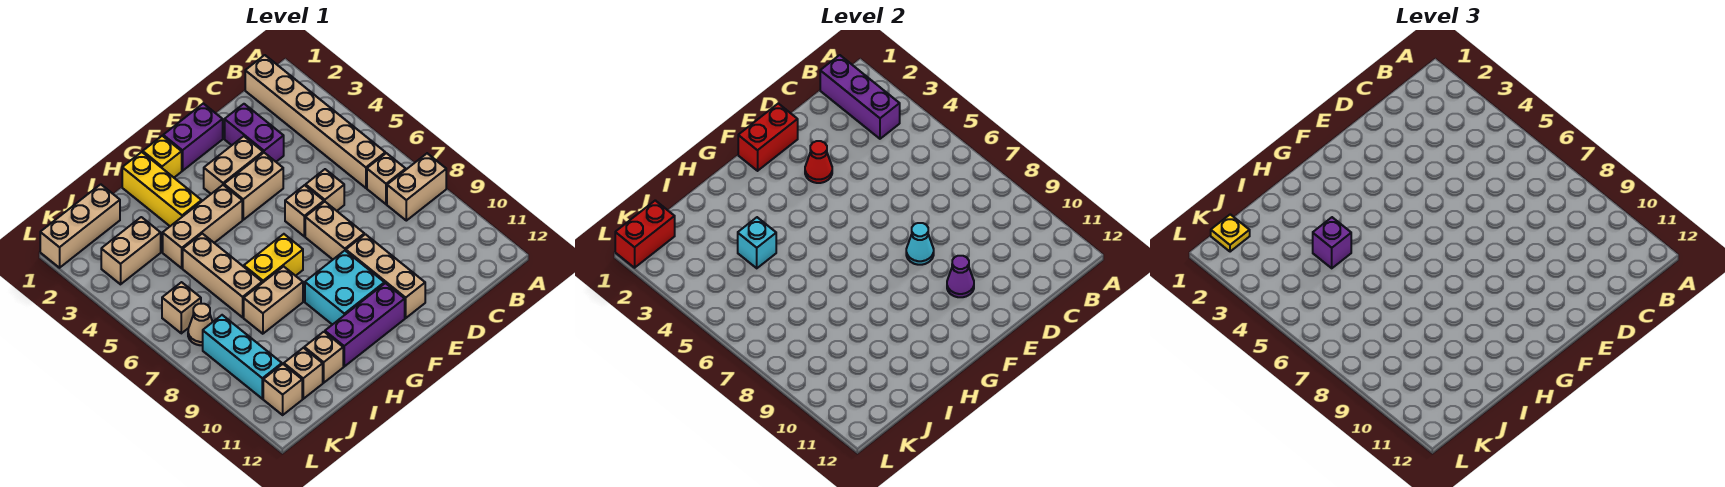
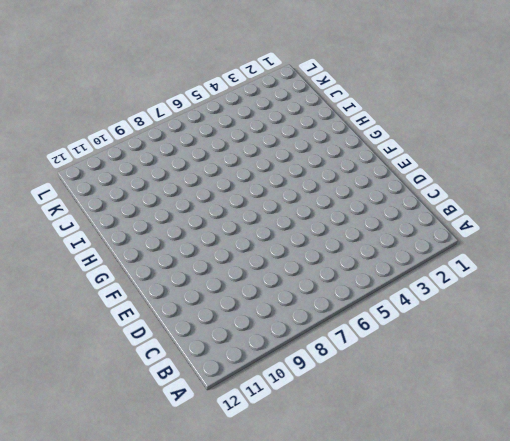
none -> tan 1x2 brick [387,153,446,221]
none -> tan 1x6 brick [245,55,385,188]
none -> tan 1x1 brick [367,153,406,204]
none -> purple 1x2 brick [225,104,284,162]

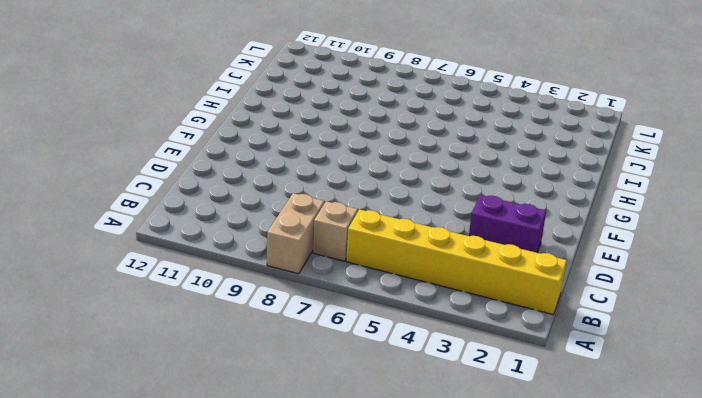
yellow 1x6 brick [346,209,567,314] -> tan 1x6 brick [245,55,385,188]
none -> tan 1x1 brick [306,169,344,211]
none -> purple 1x2 brick [163,104,223,171]
none -> tan 1x2 brick [204,136,263,194]
none -> tan 1x2 brick [224,153,283,220]

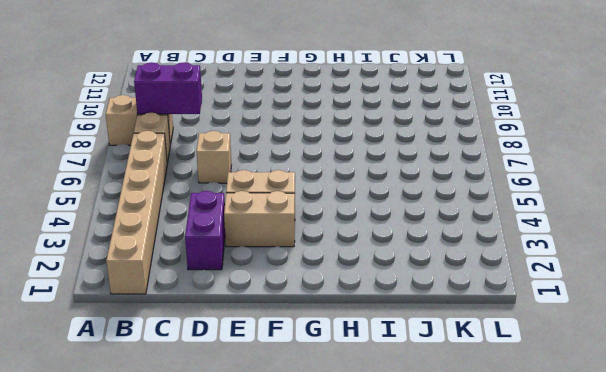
purple 1x2 brick [134,62,202,114] -> purple 1x2 brick moved to [163,104,223,171]
none -> tan 1x1 brick [285,185,324,236]
none -> tan 1x2 brick [305,202,364,259]
none -> tan 1x3 brick [346,234,425,318]
none -> cyan 2x2 brick [305,251,384,325]

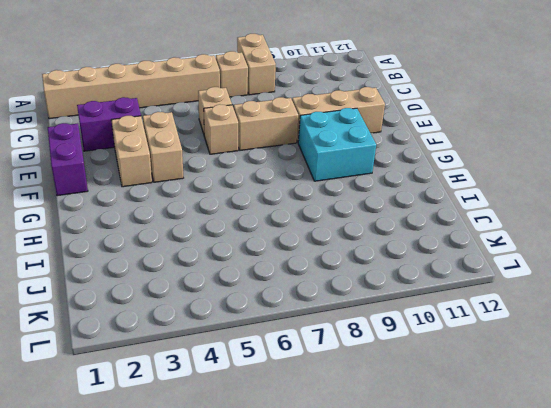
none -> purple 1x3 brick [325,283,405,367]
none -> yellow 1x1 brick [143,136,182,177]
none -> tan 1x3 brick [163,185,242,268]
none -> yellow 1x2 brick [244,234,303,283]

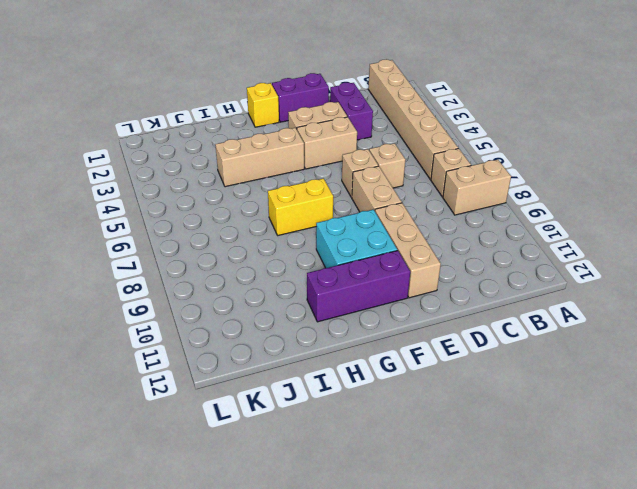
none -> yellow 1x3 brick [122,152,202,226]
none -> tan 1x2 brick [244,266,303,334]
none -> tan 1x3 brick [183,234,262,317]
none -> tan 1x1 brick [304,332,343,383]

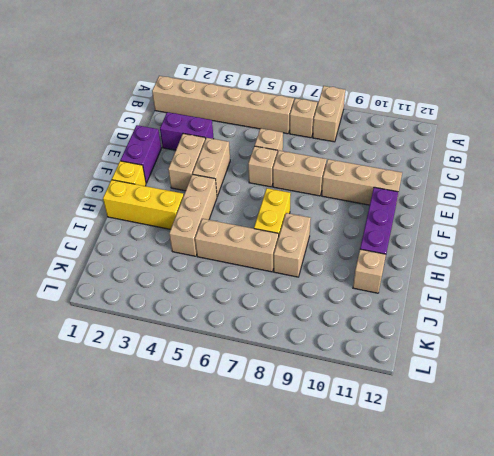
none -> cyan 2x2 brick [305,251,384,325]
none -> tan 1x3 brick [40,184,120,268]
none -> tan 1x2 brick [101,217,161,284]
none -> tan 1x1 brick [284,348,323,399]

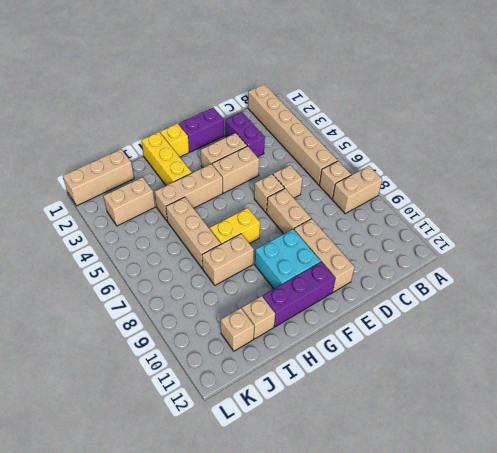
none -> tan 1x1 brick [162,282,201,333]
none -> tan 1x1 cone [188,304,212,345]
none -> cyan 1x3 brick [203,315,282,399]
none -> tan 1x1 brick [263,364,302,415]

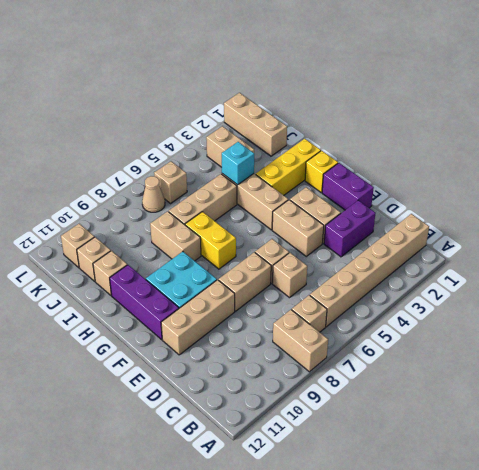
none -> cyan 1x3 brick [203,315,282,399]
none -> purple 1x3 brick [820,55,900,139]
none -> red 1x2 brick [738,104,798,171]
none -> red 1x1 cone [805,141,832,183]

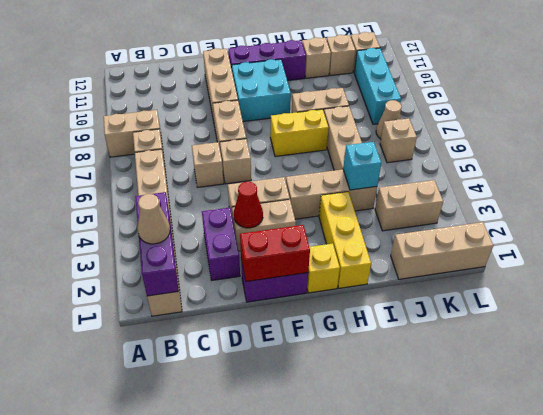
tan 1x1 cone [138,194,170,244] -> none
none -> cyan 1x1 cone [906,223,934,265]
none -> purple 1x1 cone [947,256,974,297]
none -> red 1x2 brick [615,200,675,268]
none -> purple 1x1 brick [1313,217,1351,268]

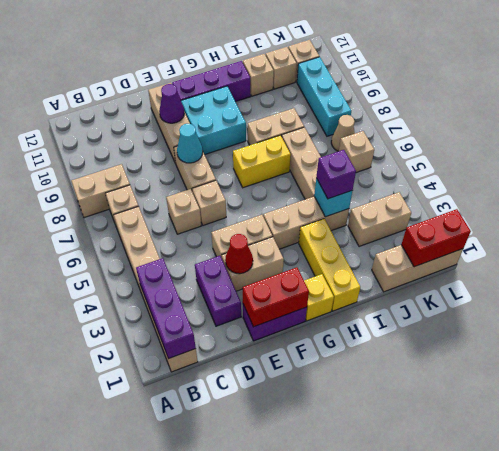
none -> yellow 1x1 plate [1211,214,1250,252]

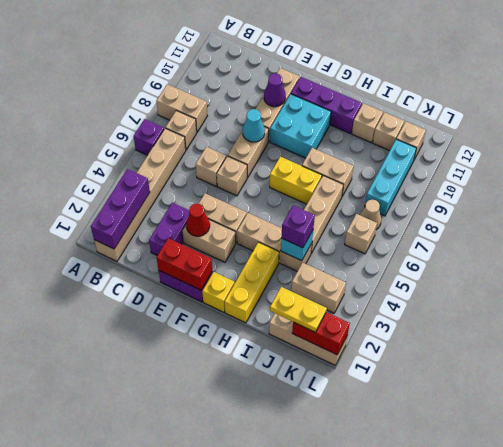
purple 1x1 brick [134,119,164,155] -> none
yellow 1x2 plate [270,287,327,332] -> yellow 1x1 plate [1211,214,1250,252]

